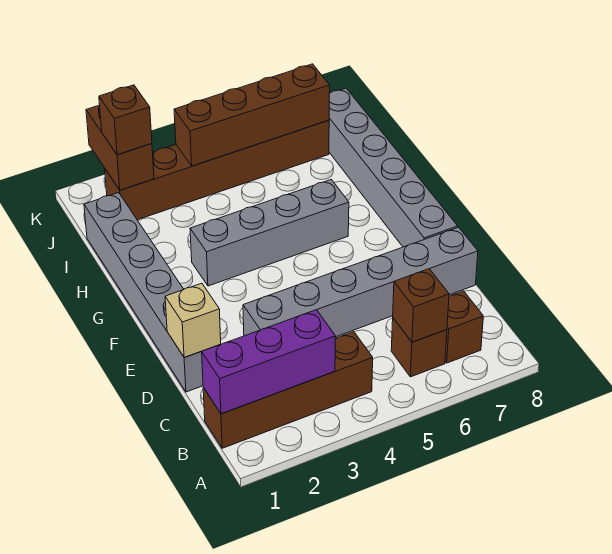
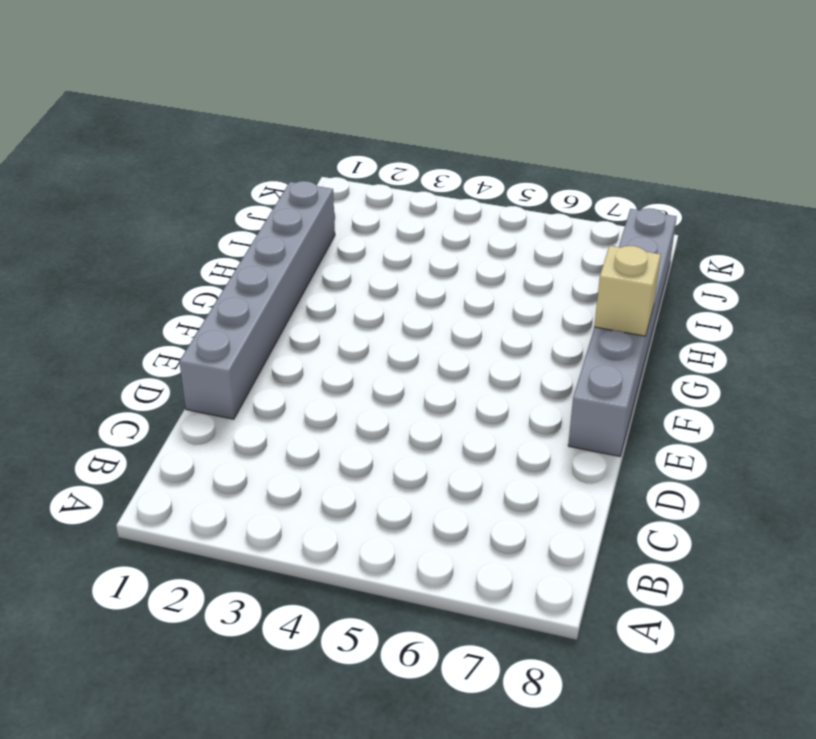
tan 1x1 brick [594,246,661,336] -> tan 1x1 brick moved to [165,283,221,358]
none -> brown 1x4 brick [203,332,373,448]
none -> brown 1x1 brick [391,318,447,377]
none -> brown 1x1 brick [445,291,483,363]

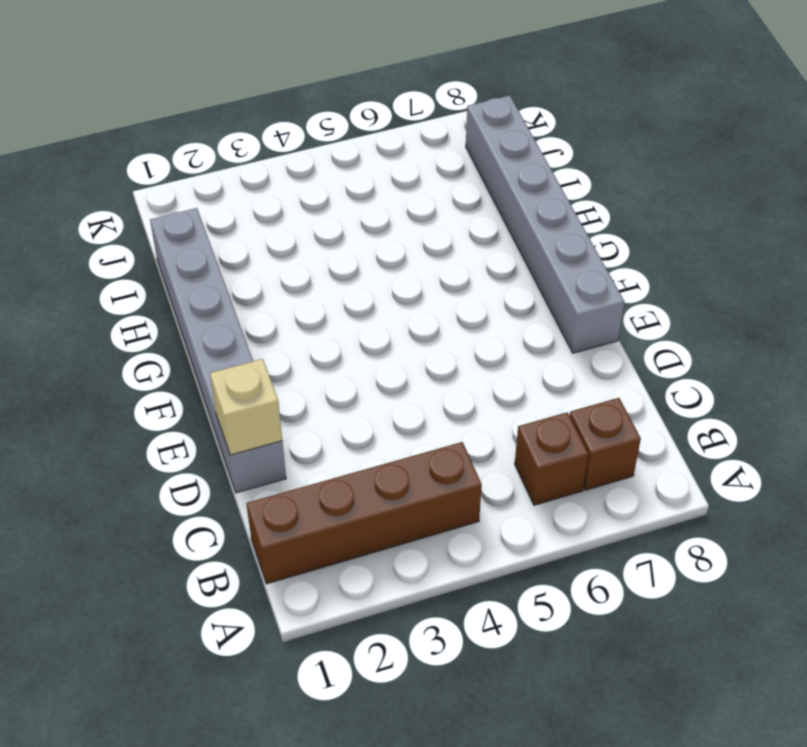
none -> grey 1x6 brick [243,227,478,337]
none -> grey 1x4 brick [190,180,349,286]
none -> brown 1x6 brick [105,120,329,220]

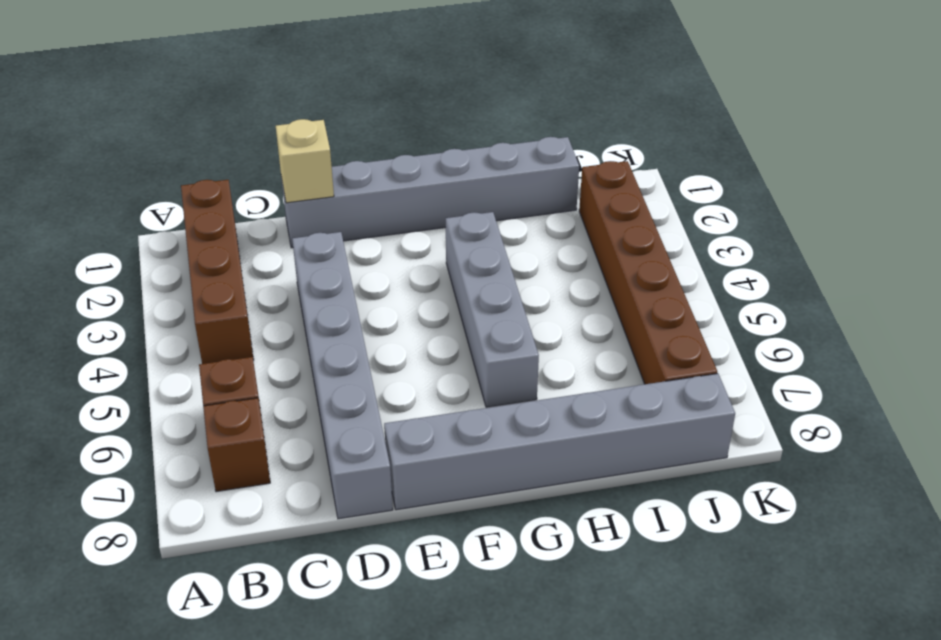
none -> purple 1x3 brick [202,310,335,414]
none -> brown 1x1 brick [393,269,449,342]
none -> brown 1x2 brick [86,105,154,190]

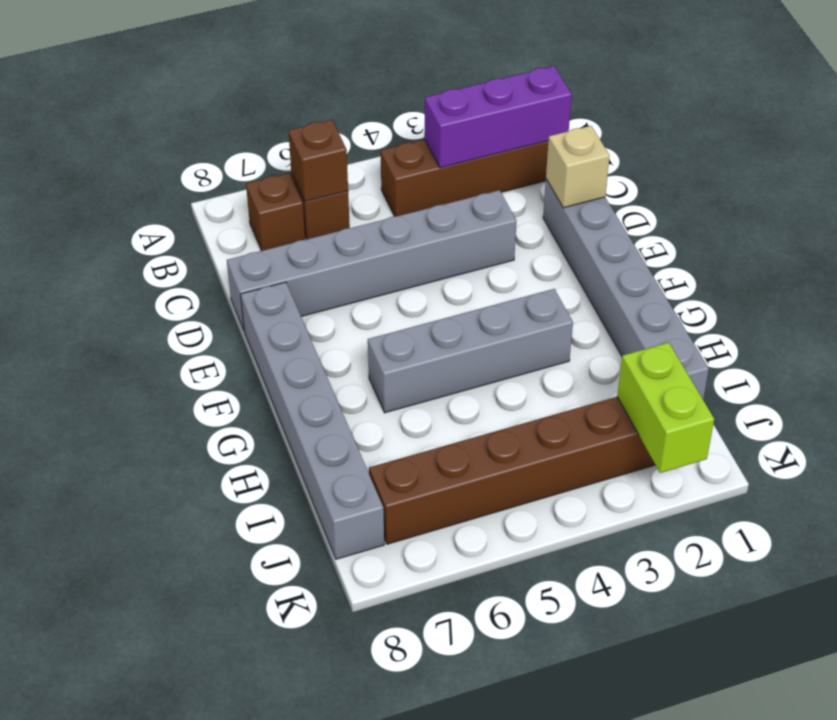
lime 1x2 brick [617,343,714,473] -> brown 1x2 brick [86,105,154,190]
none -> brown 1x4 brick [174,64,330,166]
none -> brown 1x1 brick [99,85,152,155]

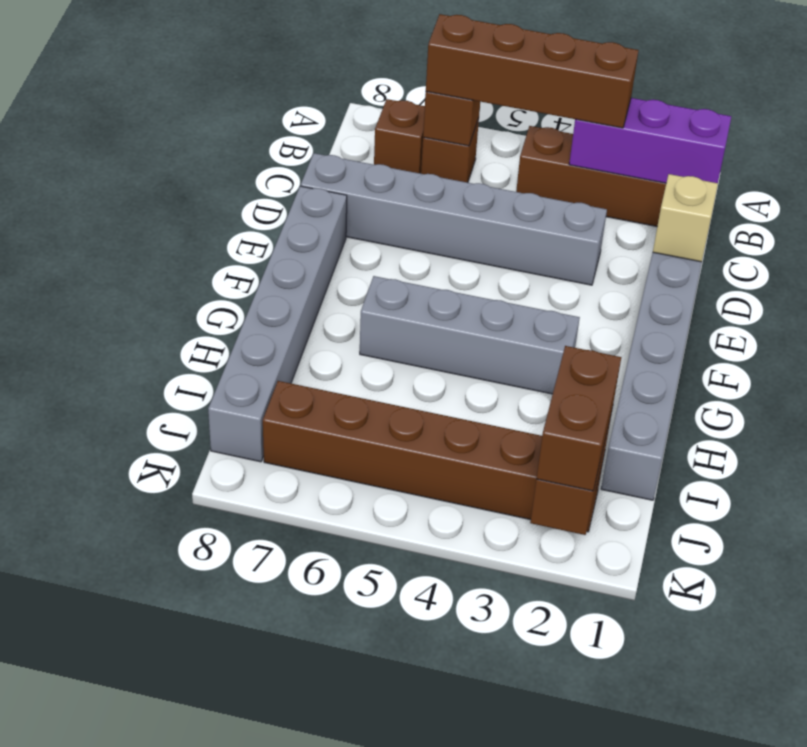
brown 1x4 brick [426,14,639,128] -> brown 1x4 brick moved to [174,64,330,166]
brown 1x2 brick [536,346,621,491] -> brown 1x1 brick [99,85,152,155]

